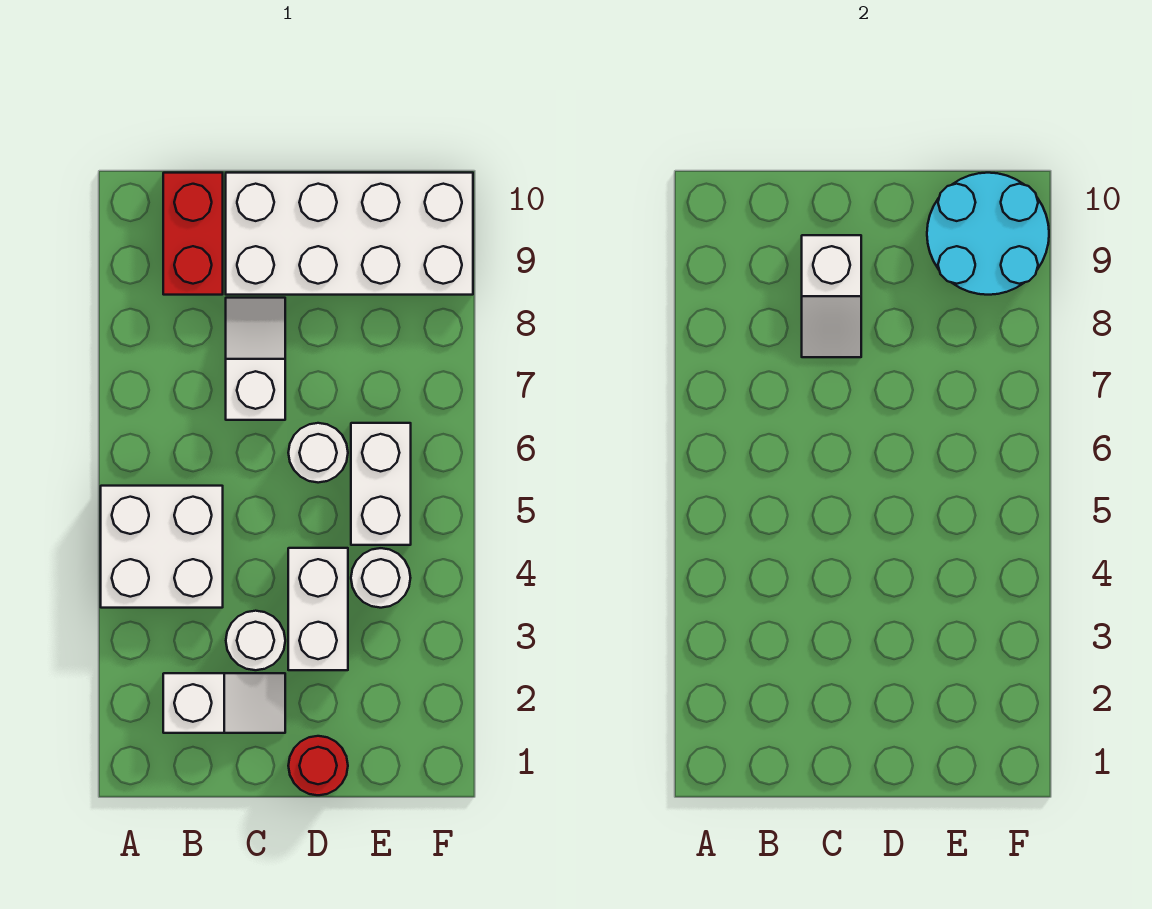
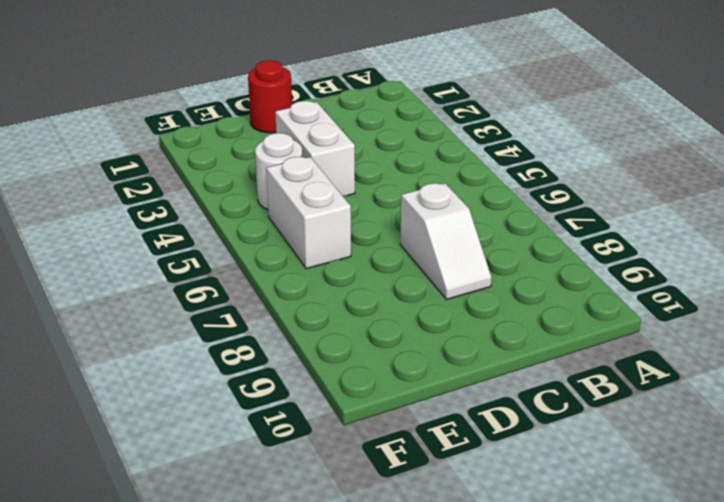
none -> white 2x2 brick [101,486,223,608]
none -> white 1x2 slope [163,673,285,733]
none -> red 1x2 brick [163,173,223,295]

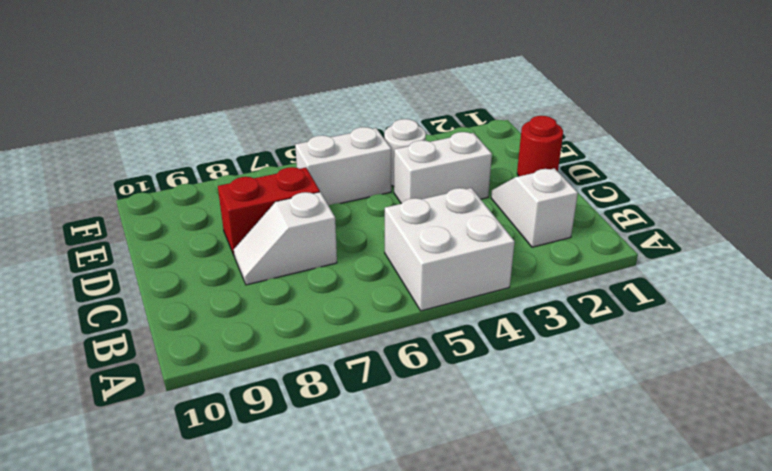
red 1x2 brick [218,167,320,255] -> red 1x2 brick moved to [163,173,223,295]
none -> white 1x1 round brick [226,611,285,670]
none -> white 2x4 brick [226,173,473,295]
none -> white 1x1 round brick [288,423,348,483]

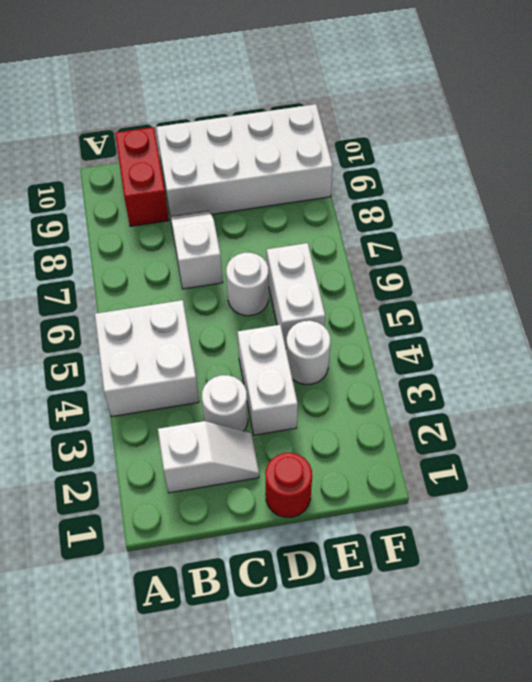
none -> white 1x2 slope [802,235,861,357]
none -> cyan 2x2 round brick [927,173,1049,295]

